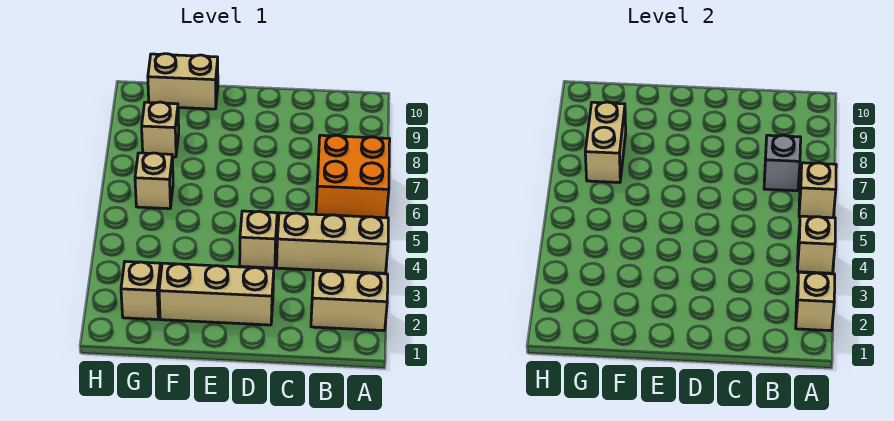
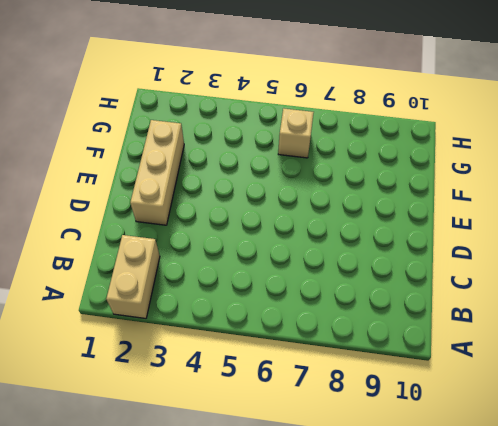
none -> tan 1x3 brick [277,213,388,273]
none -> orange 2x2 brick [316,135,390,218]
none -> tan 1x1 brick [240,211,277,268]

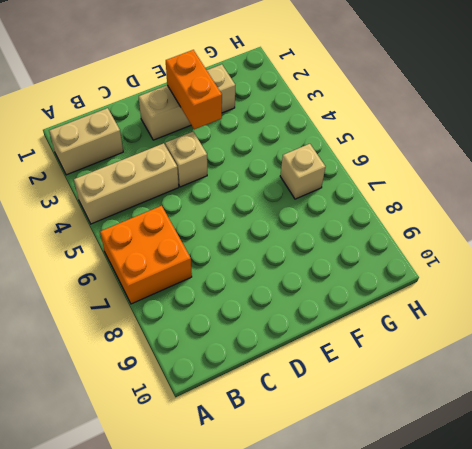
orange 1x2 brick [166,50,222,129] -> none
none -> tan 1x2 brick [148,54,218,109]
none -> tan 1x1 brick [121,261,161,320]
none -> tan 1x1 brick [142,102,179,157]

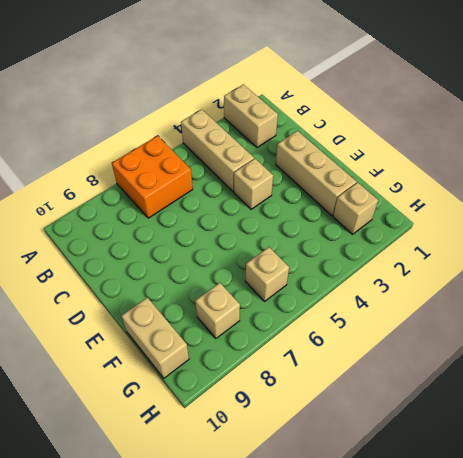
none -> tan 1x1 brick [796,272,835,331]
none -> tan 1x1 brick [797,216,835,273]
none -> tan 1x1 brick [799,163,836,218]

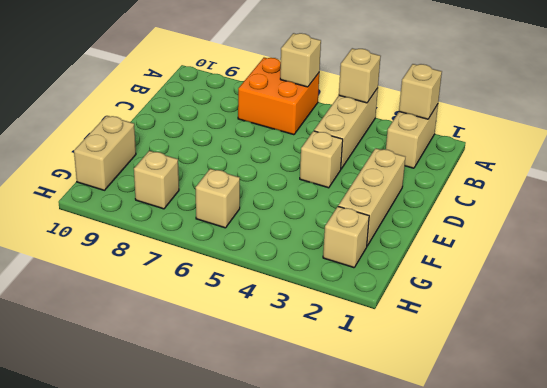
none -> grey 1x1 brick [764,135,801,191]
none -> tan 1x2 brick [585,102,626,183]

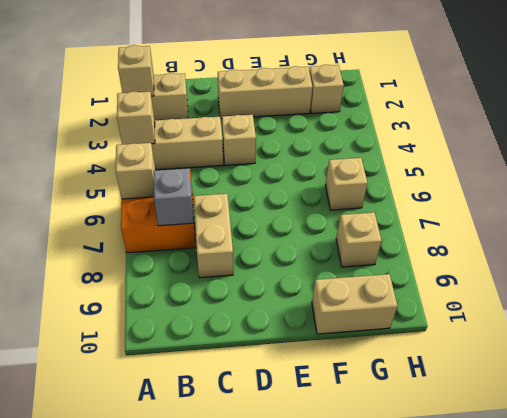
tan 1x2 brick [194,194,233,278] -> tan 1x2 brick moved to [585,102,626,183]

